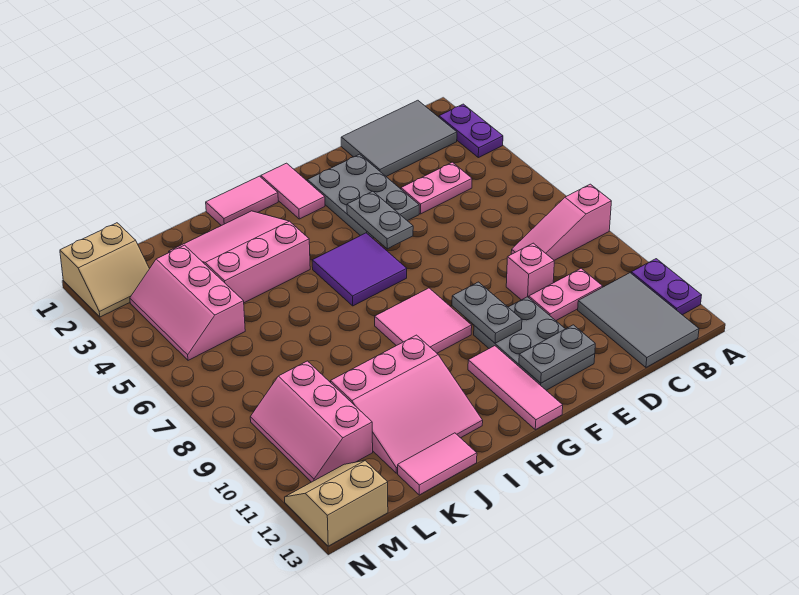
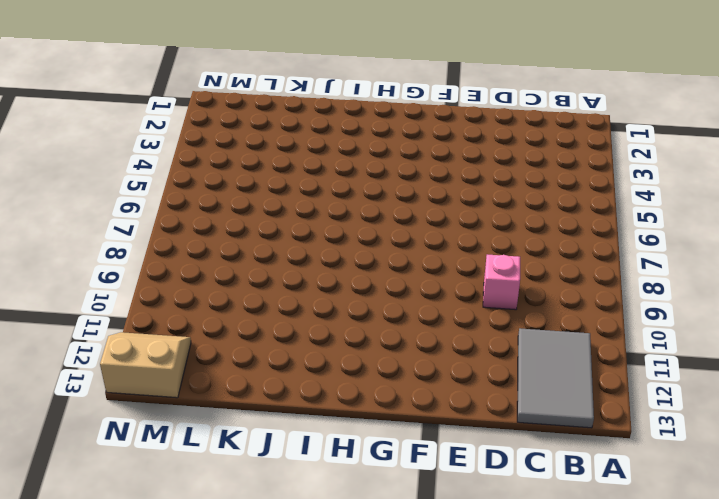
none -> purple 1x2 plate [439,104,503,158]
none -> pink 1x3 slope [511,184,611,260]
none -> purple 1x2 plate [631,259,702,315]

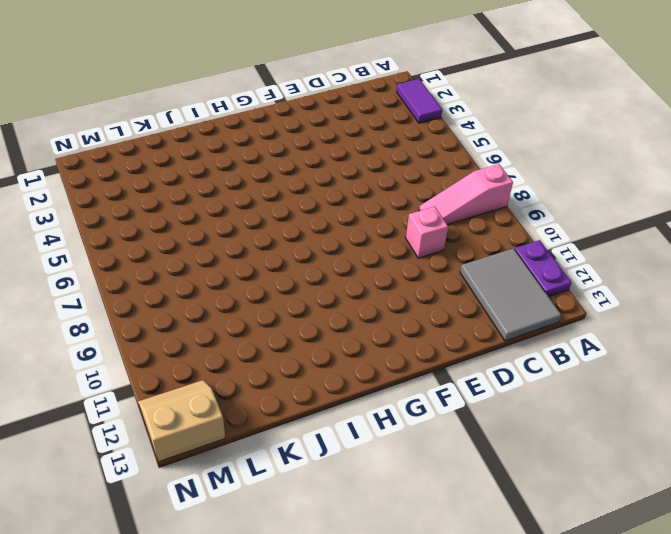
purple 1x2 tile [397,79,442,123] -> purple 1x2 plate [439,104,503,158]
none -> grey 2x3 tile [341,100,457,176]
none -> pink 1x2 plate [401,162,472,214]
none -> pink 1x2 plate [529,268,603,320]

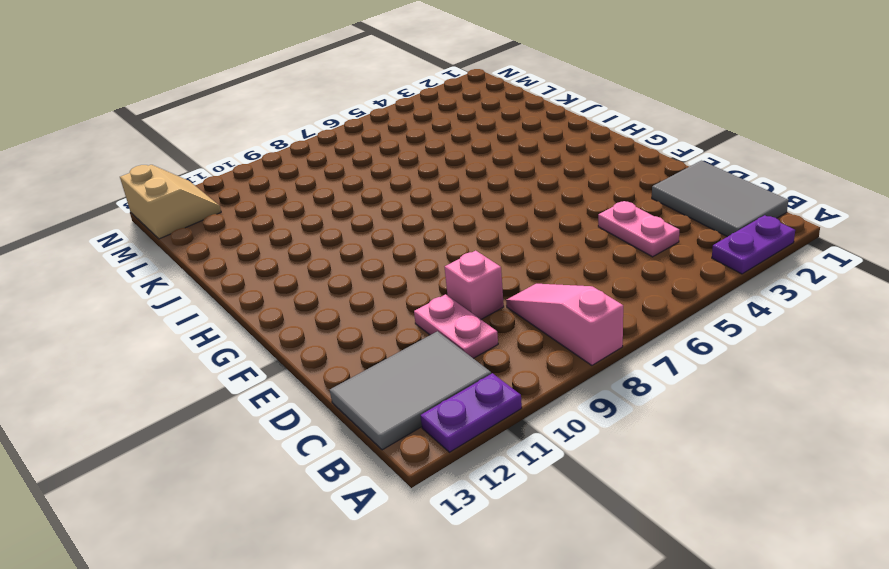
none -> grey 2x3 plate [307,154,419,238]
none -> grey 2x3 plate [474,297,595,390]
none -> pink 1x2 tile [261,163,325,219]

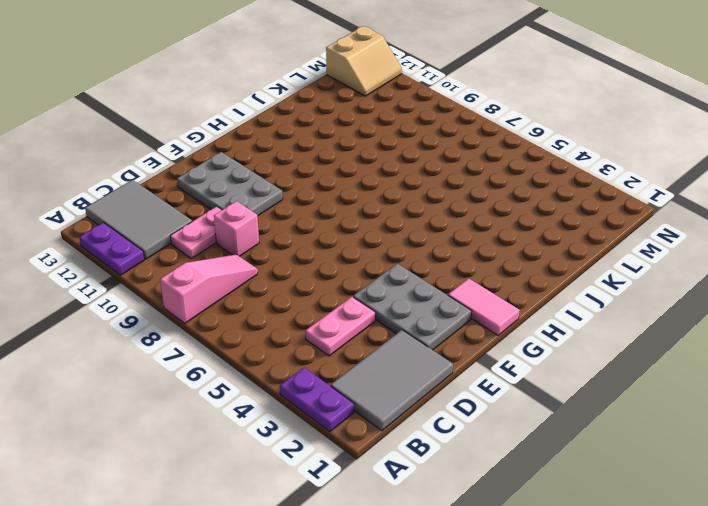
none -> purple 2x2 tile [312,233,407,306]
none -> pink 2x2 tile [375,288,472,353]
none -> pink 1x3 tile [468,346,563,430]

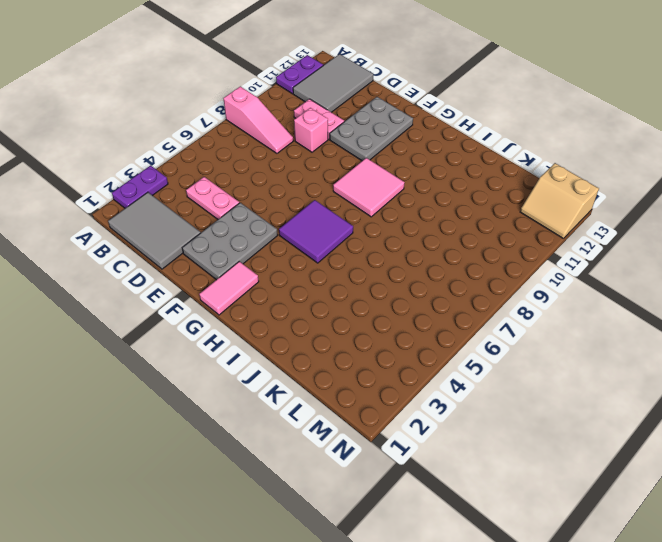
none -> pink 1x3 tile [468,346,563,430]
none -> pink 1x2 tile [206,176,278,226]
none -> pink 3x3 slope [169,211,310,303]

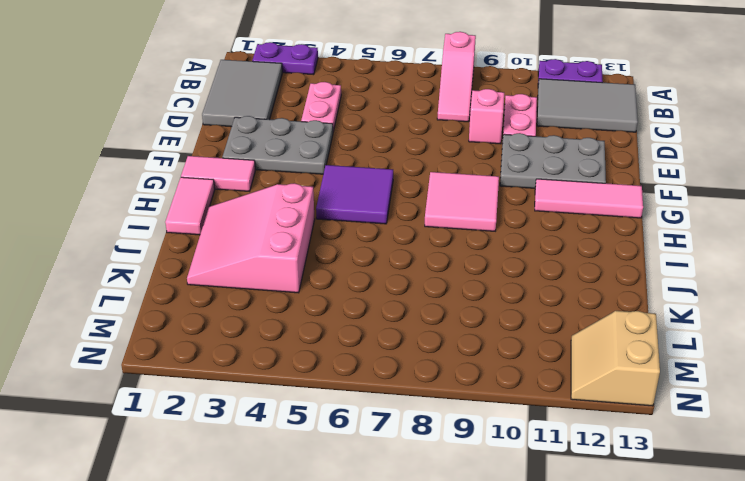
none -> pink 3x3 slope [331,335,483,473]
none -> pink 1x2 tile [398,433,477,495]
none -> pink 2x3 slope [130,245,245,360]

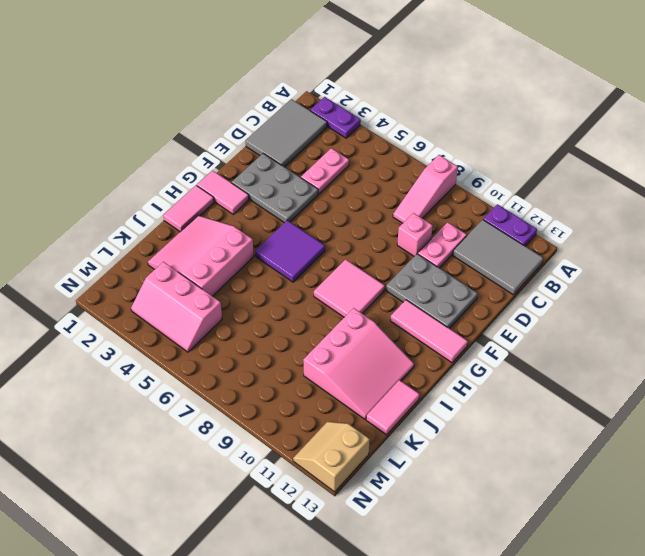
none -> pink 2x3 slope [250,361,373,482]
none -> tan 2x2 slope [60,223,150,317]
none -> grey 1x2 plate [519,325,595,383]

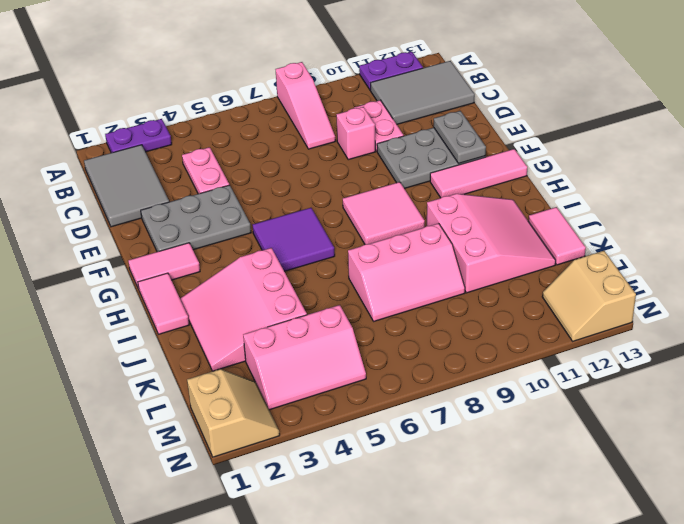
pink 2x3 slope [348,223,465,321] -> pink 2x3 slope moved to [250,361,373,482]
none -> grey 1x2 plate [347,191,413,249]
none -> grey 1x2 plate [452,282,522,343]

